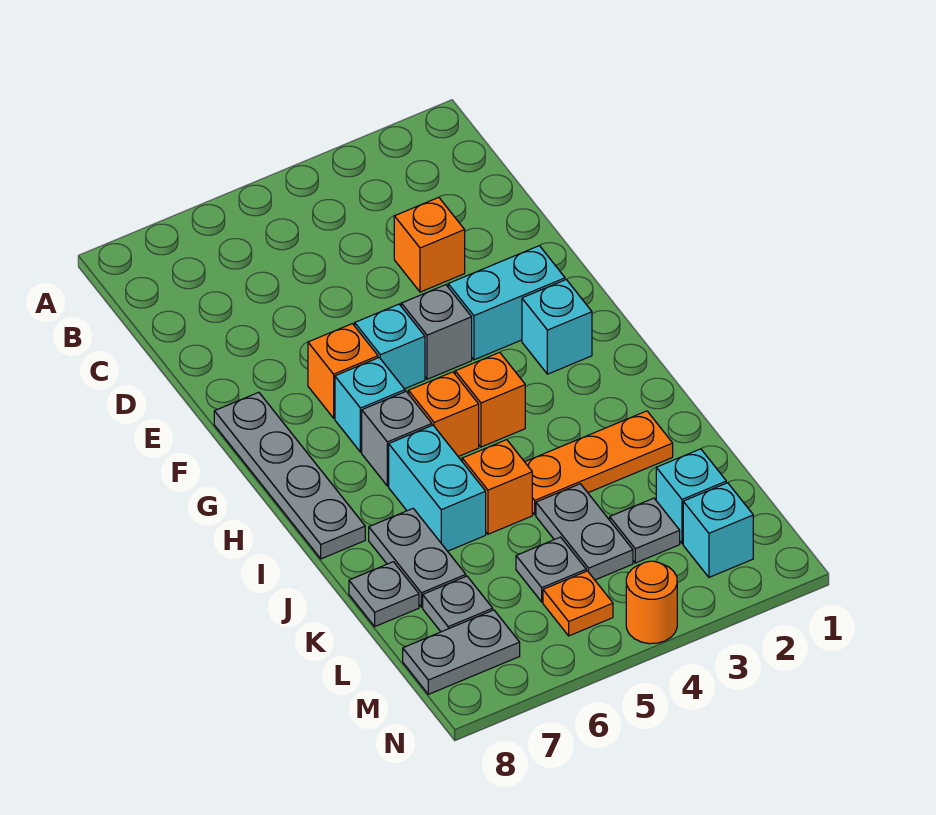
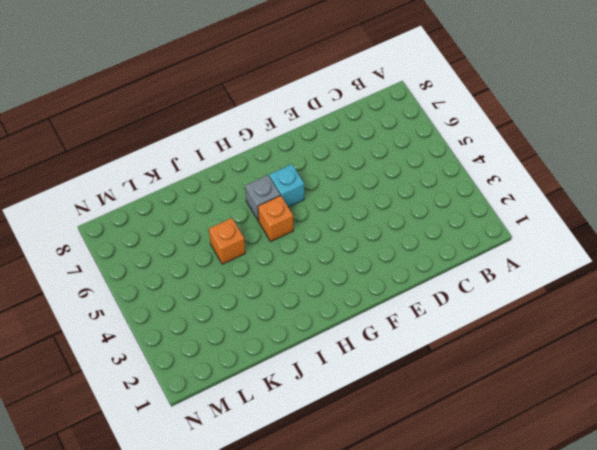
none -> orange 1x1 brick [394,197,465,292]
none -> cyan 1x2 brick [448,246,565,360]
none -> grey 1x1 brick [401,285,472,379]

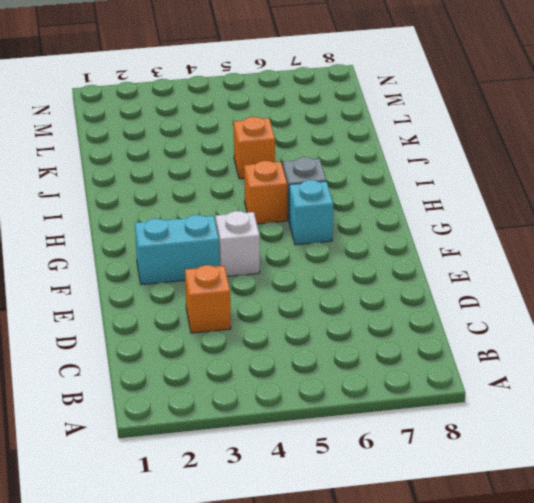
white 1x1 brick [216,211,260,276] -> grey 1x1 brick [401,285,472,379]
none -> cyan 1x1 brick [355,304,425,389]
none -> orange 1x1 brick [308,324,378,418]
none -> grey 1x4 plate [214,392,365,559]

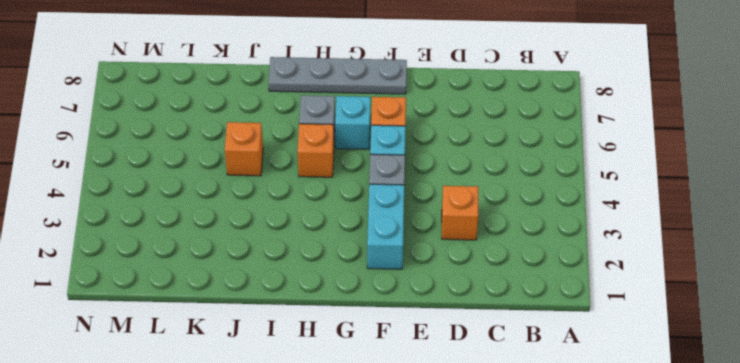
none -> cyan 1x1 brick [522,280,592,374]
none -> orange 1x1 brick [455,352,525,447]
none -> cyan 1x2 brick [389,425,486,551]

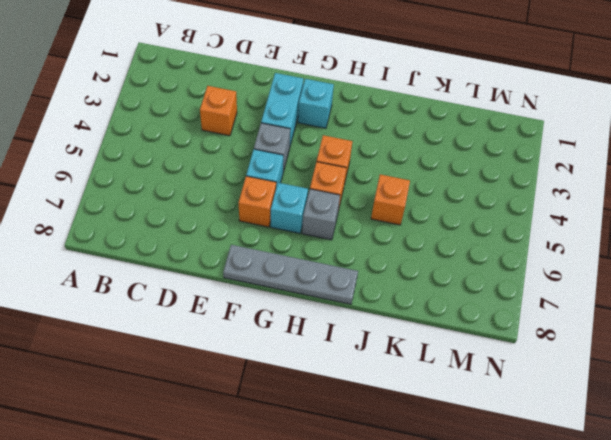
none -> cyan 1x2 brick [389,425,486,551]
none -> orange 1x3 plate [525,411,673,515]
none -> grey 1x2 plate [369,509,466,607]

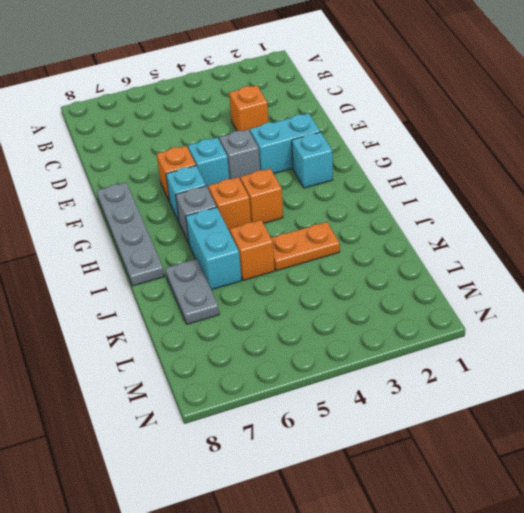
orange 1x2 plate [271,222,340,271] -> orange 1x3 plate [525,411,673,515]
none -> grey 1x2 plate [536,484,633,580]
none -> grey 1x1 plate [349,562,419,626]
none -> cyan 1x1 brick [656,449,726,544]

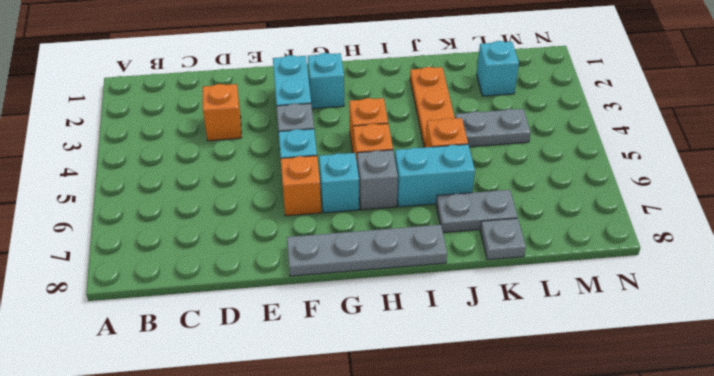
none -> grey 1x1 plate [610,498,680,563]
none -> grey 1x1 plate [516,537,586,602]
none -> grey 1x1 plate [423,576,493,632]

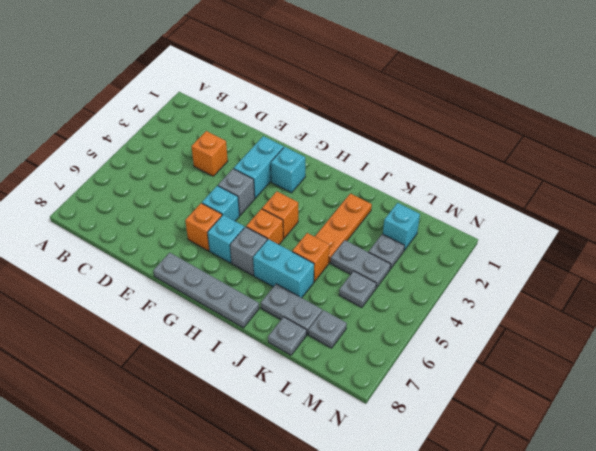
none -> cyan 1x1 brick [683,483,753,577]
none -> orange 1x1 plate [543,571,613,636]
none -> grey 1x2 plate [403,610,520,694]

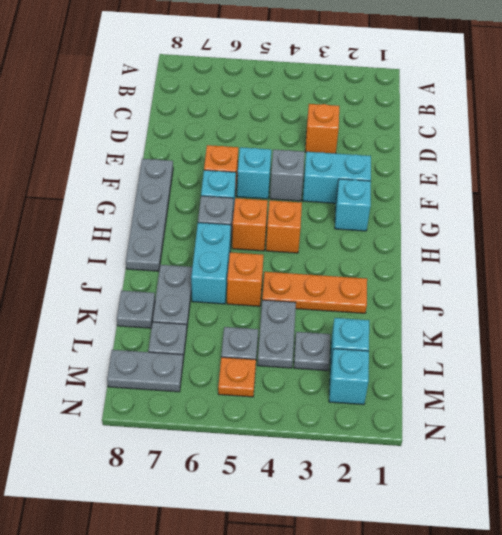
none -> orange 1x1 round brick [626,561,677,644]

